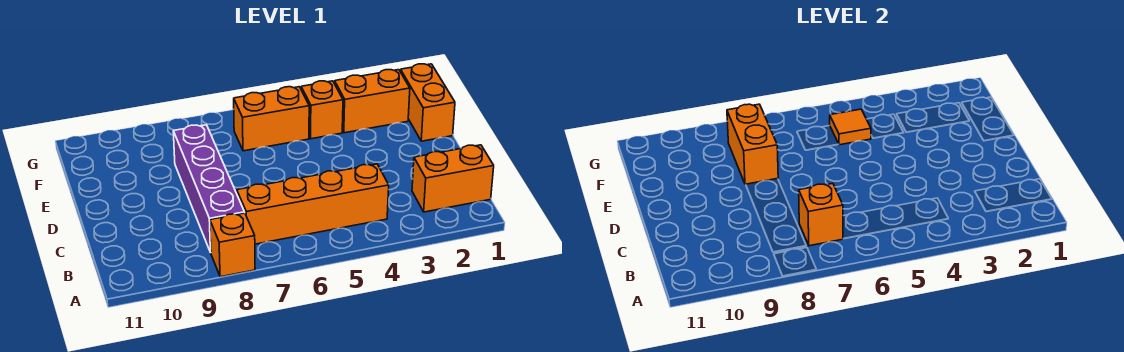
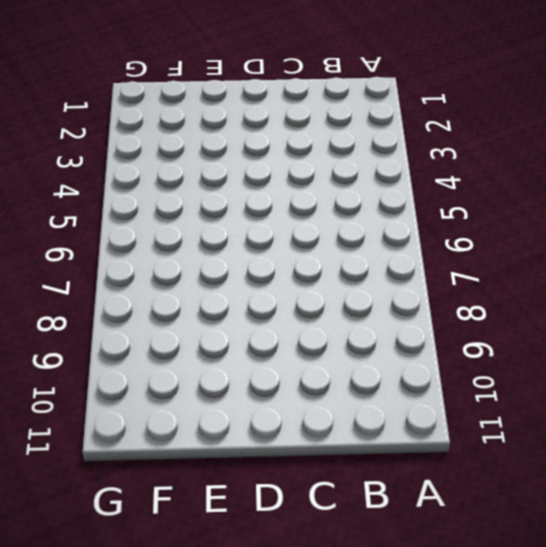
none -> orange 1x1 brick [210,213,255,277]
none -> orange 1x2 brick [412,145,494,212]

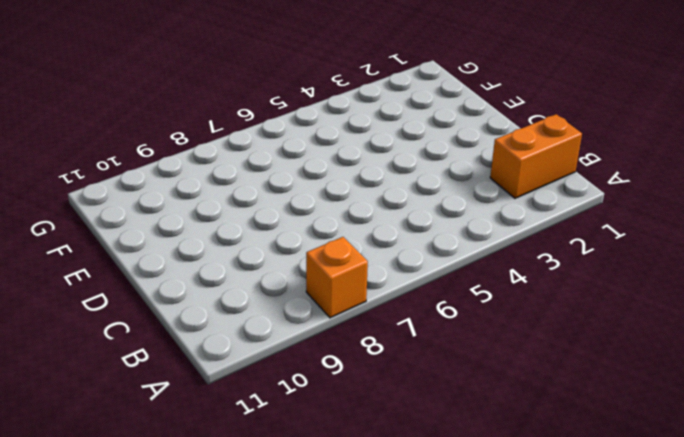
none -> orange 1x4 brick [237,164,389,244]
none -> purple 1x4 brick [173,125,245,252]

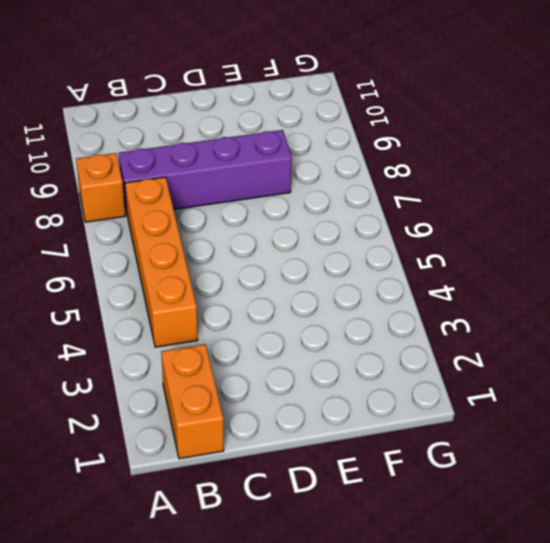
none -> orange 1x2 brick [400,64,455,141]
none -> orange 1x2 brick [335,70,410,133]

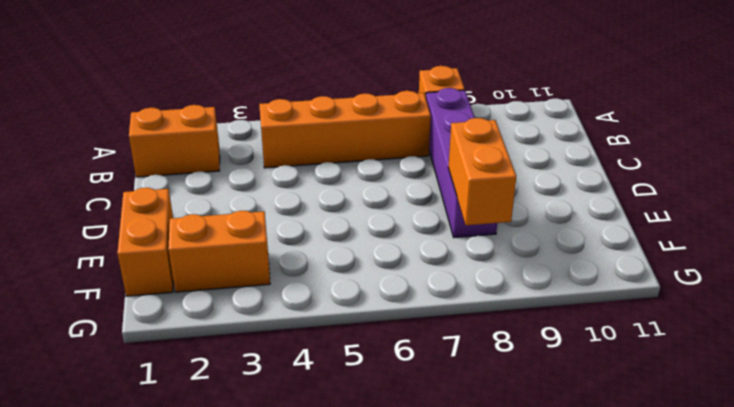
none -> orange 1x1 brick [301,81,343,139]
none -> orange 1x2 brick [234,87,309,151]

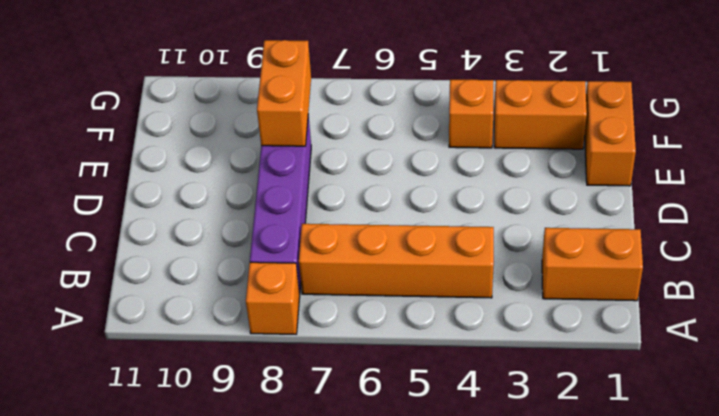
none -> orange 1x2 brick [234,87,309,151]
none -> orange 1x1 brick [799,183,843,246]

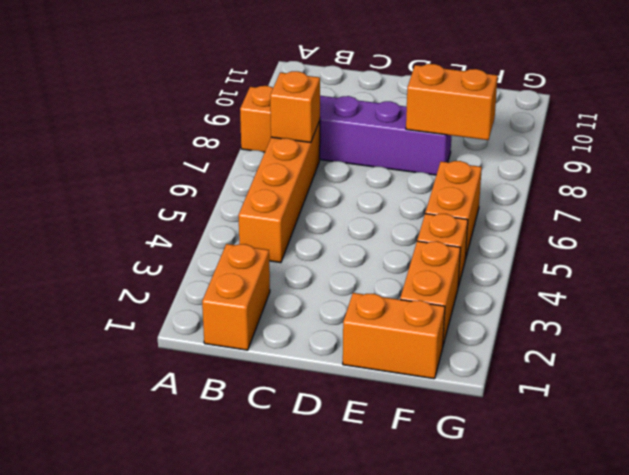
none -> orange 1x1 tile [830,109,871,145]

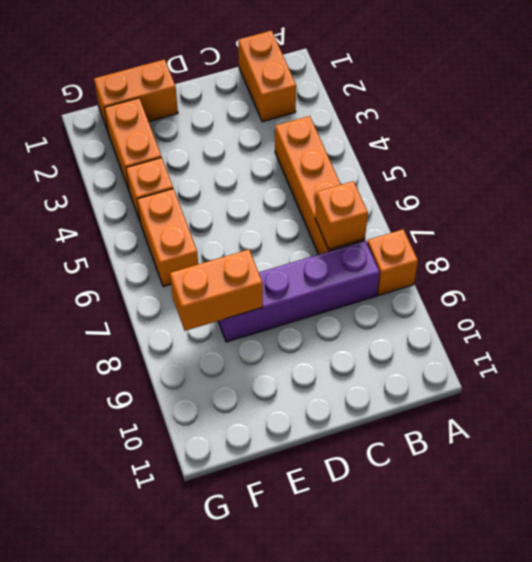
none -> orange 1x1 tile [830,109,871,145]

